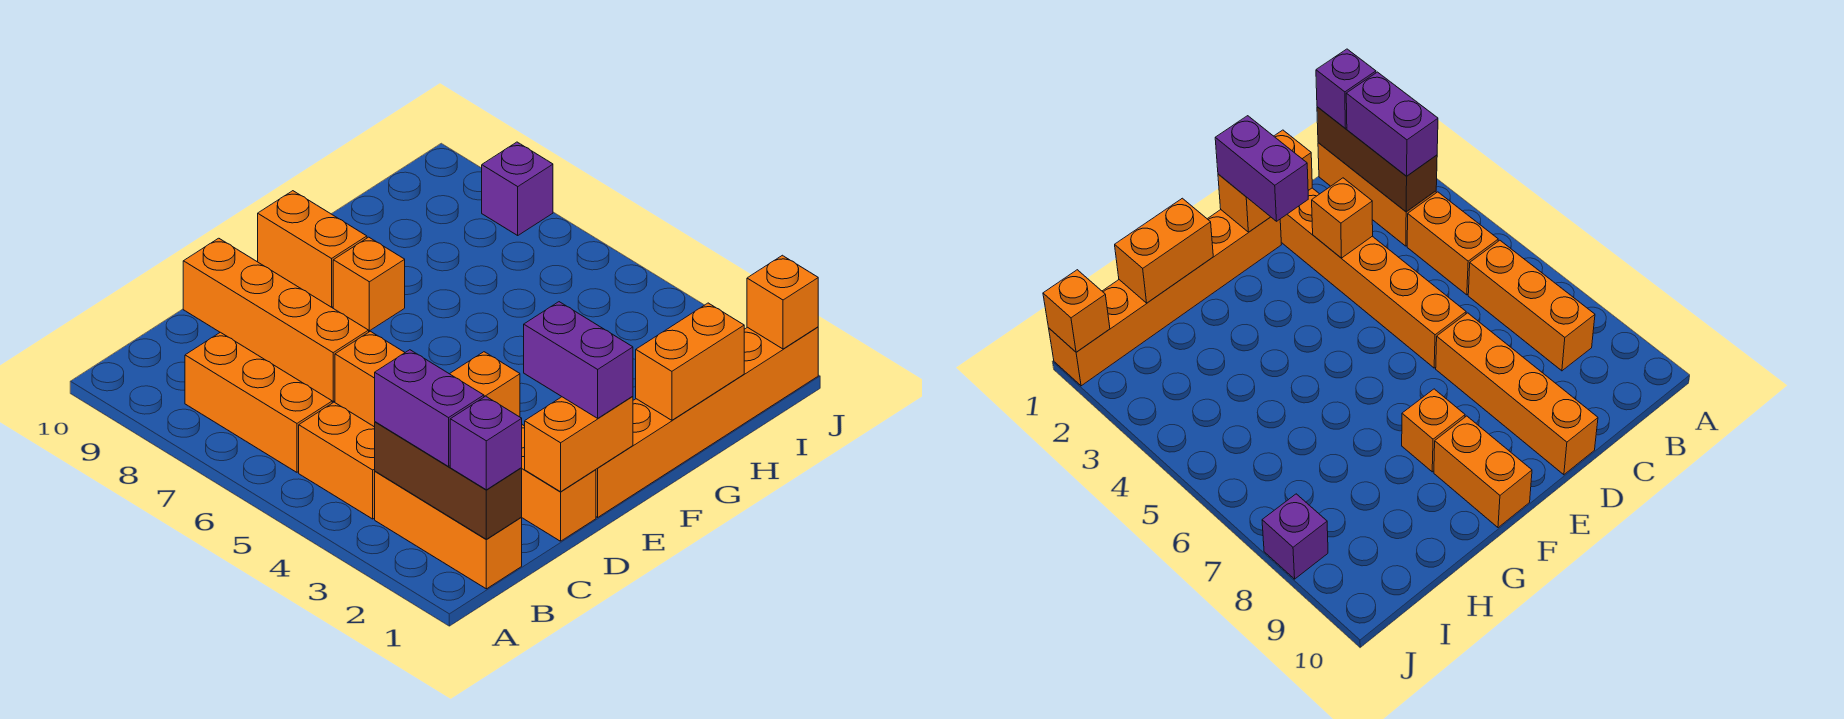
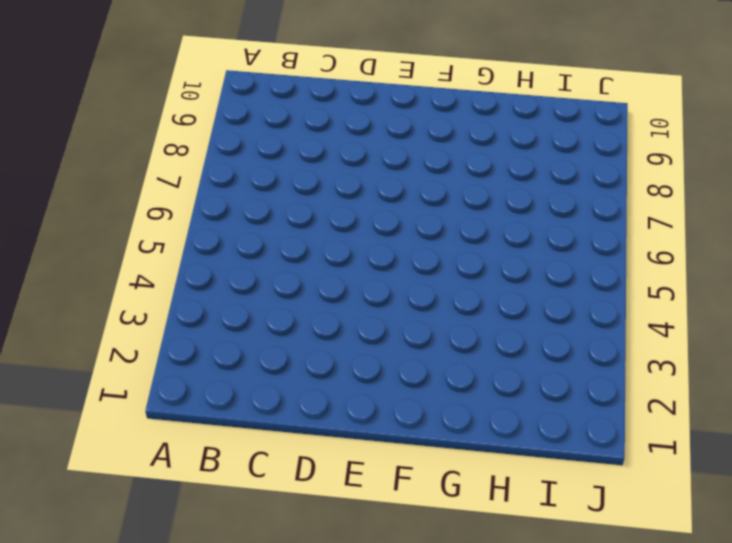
none -> orange 1x3 brick [375,471,522,589]
none -> orange 1x2 brick [299,402,375,519]
none -> orange 1x3 brick [185,332,332,472]

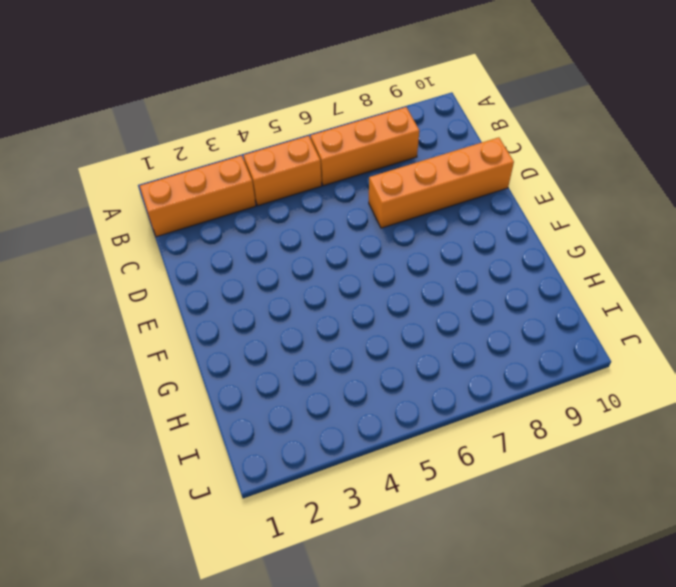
none -> orange 1x6 brick [335,331,596,541]
none -> orange 1x6 brick [596,327,818,517]
none -> orange 1x1 brick [333,237,405,331]

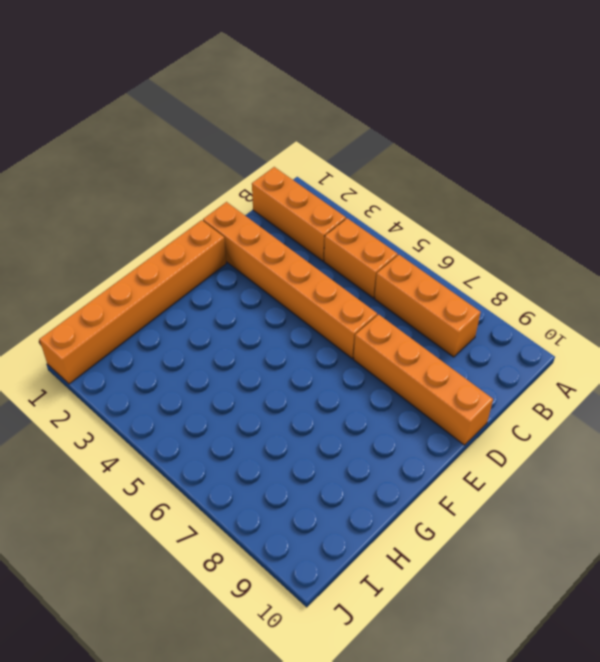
none -> orange 1x1 brick [333,237,405,331]
none -> orange 1x2 brick [258,191,367,307]
none -> purple 1x1 brick [482,142,553,235]

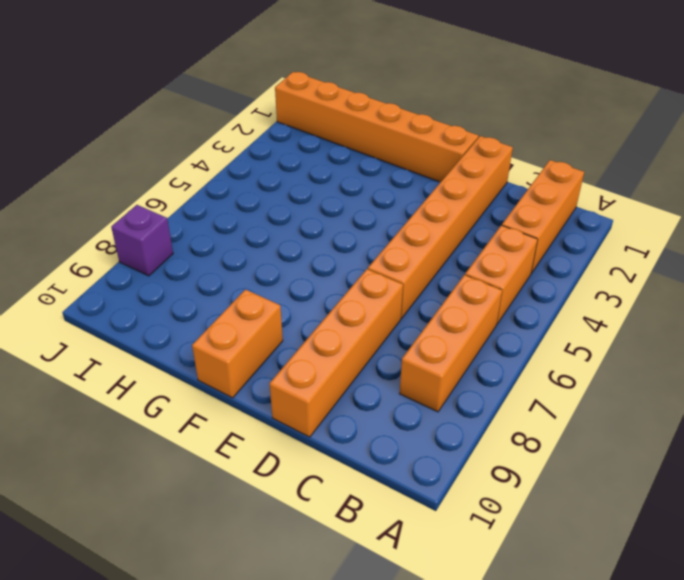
none -> orange 1x1 brick [333,237,405,331]
none -> brown 1x3 brick [375,422,522,539]
none -> orange 1x2 brick [525,396,633,492]

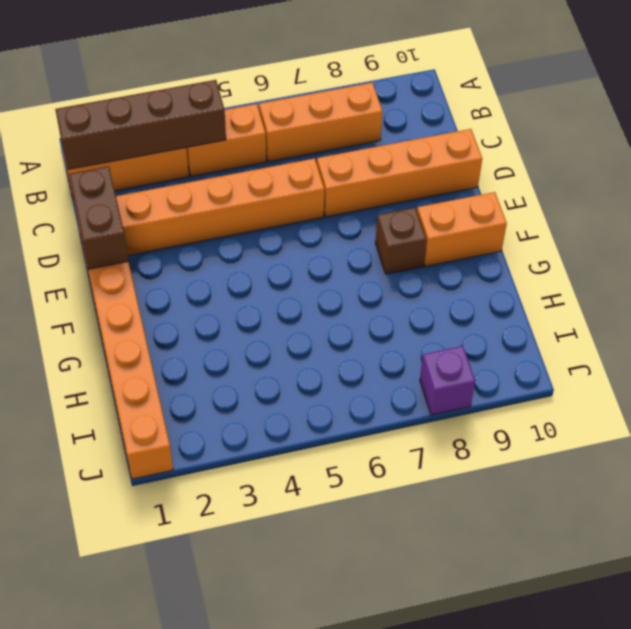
brown 1x4 brick [55,80,226,170] -> brown 1x3 brick [375,422,522,539]
brown 1x2 brick [69,166,128,269] -> orange 1x2 brick [525,396,633,492]
brown 1x1 brick [375,208,427,274] -> orange 1x1 brick [333,237,405,331]
none -> orange 1x1 brick [450,352,520,417]
none -> orange 1x2 brick [636,303,744,420]
none -> orange 1x1 brick [747,255,818,349]

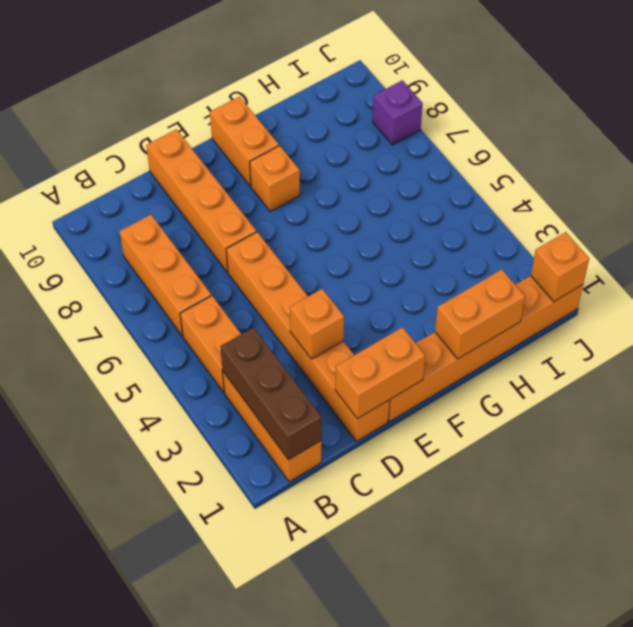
none -> purple 1x1 brick [450,396,522,490]
none -> purple 1x2 brick [375,350,484,466]
none -> purple 1x2 brick [524,302,633,418]

